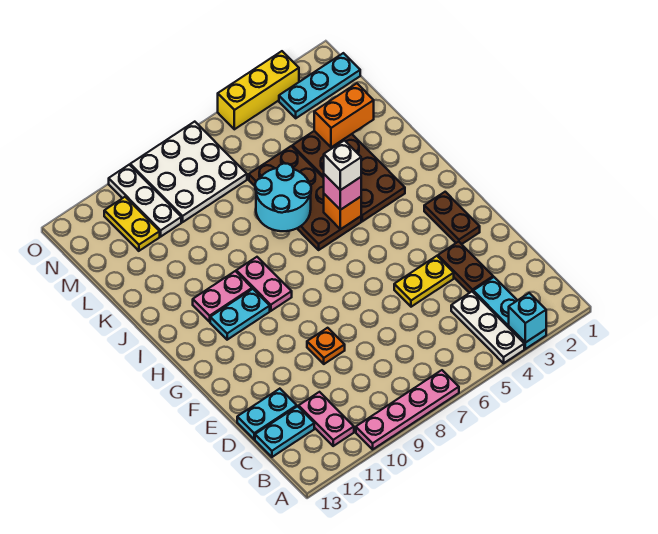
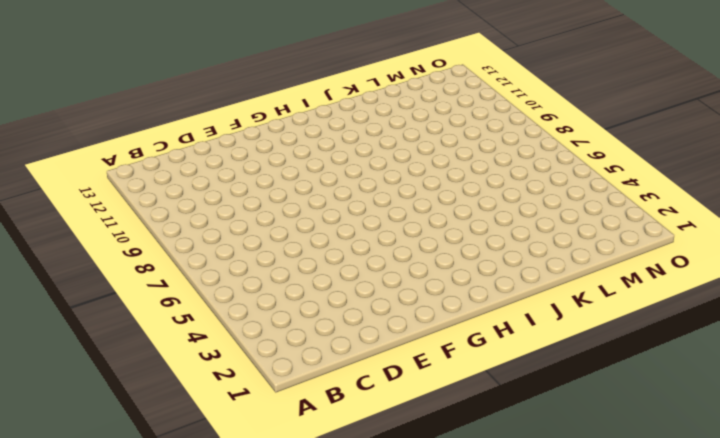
none -> cyan 1x3 plate [473,277,546,349]
none -> white 1x3 plate [451,292,524,363]
none -> pink 1x4 plate [356,370,459,449]

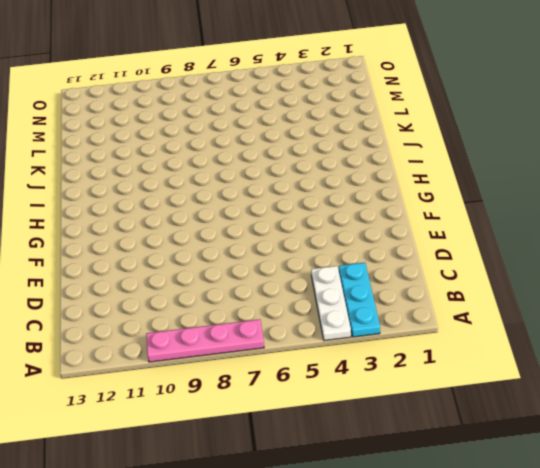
none -> pink 1x2 plate [299,392,354,446]
none -> cyan 1x2 plate [255,406,314,457]
none -> brown 1x2 plate [438,242,493,293]

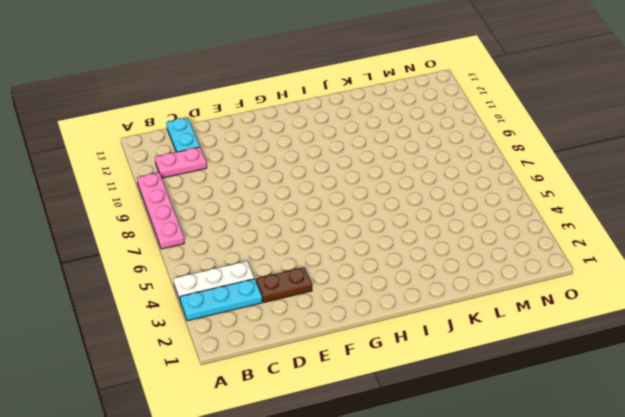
none -> cyan 1x2 plate [237,389,297,439]
none -> yellow 1x2 plate [394,256,454,307]
none -> orange 1x1 plate [307,328,345,364]

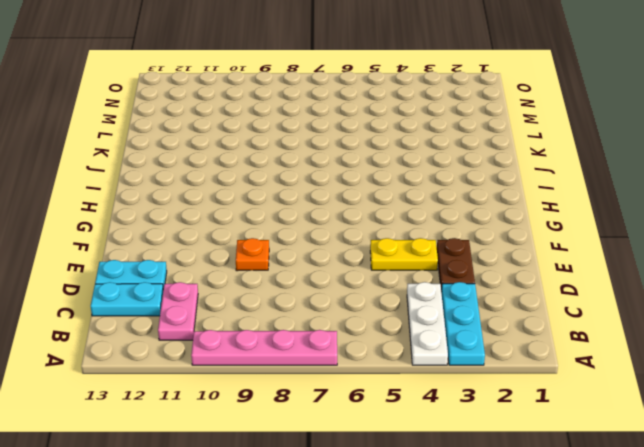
none -> brown 1x2 plate [424,192,480,244]
none -> pink 1x2 plate [236,257,292,311]
none -> cyan 1x2 plate [210,289,270,340]

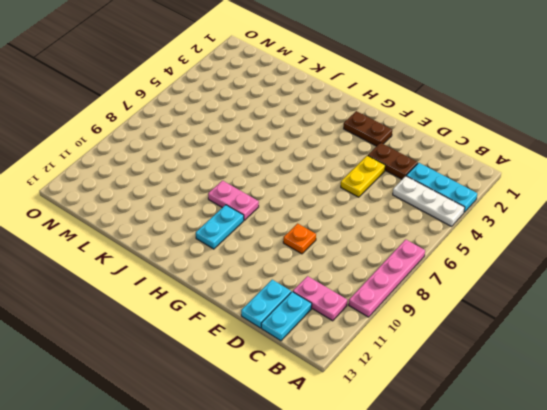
none -> brown 2x4 plate [292,131,405,221]
none -> brown 2x4 plate [249,146,361,250]
none -> pink 1x2 plate [193,271,252,322]

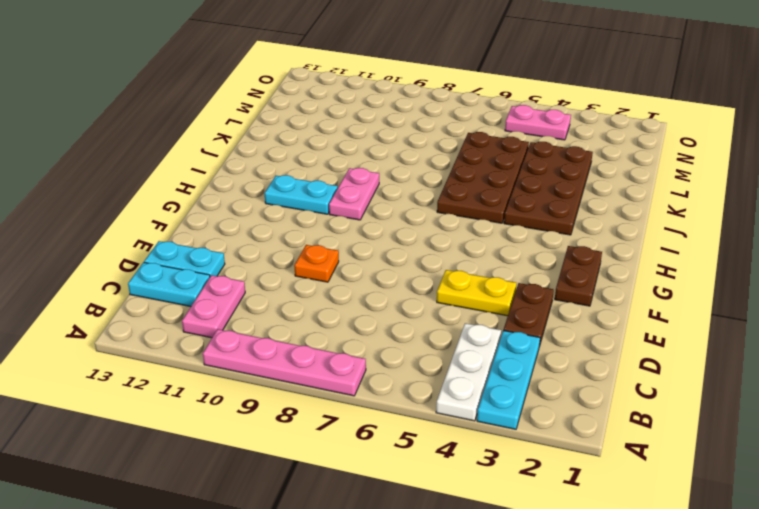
pink 1x2 plate [505,105,571,140] -> pink 1x2 plate moved to [193,271,252,322]
none -> white 3x3 plate [130,122,247,222]
none -> white 1x3 plate [109,165,181,236]
none -> yellow 1x2 plate [104,197,160,251]

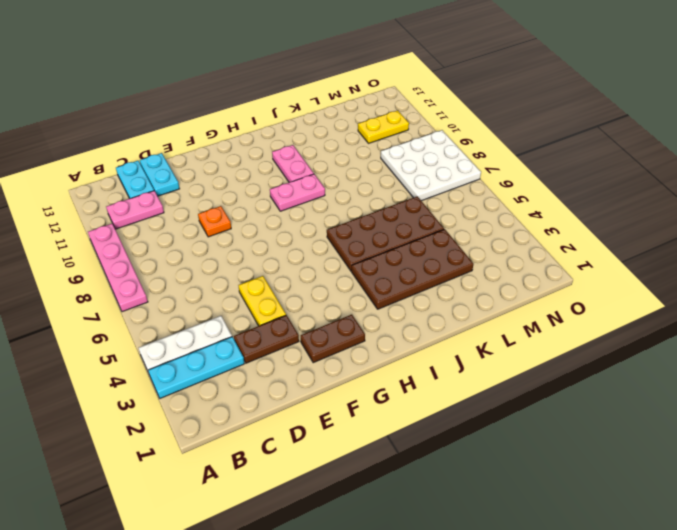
none -> cyan 1x2 plate [210,289,270,340]
none -> white 1x3 plate [109,165,181,236]
none -> cyan 1x3 plate [279,53,360,118]

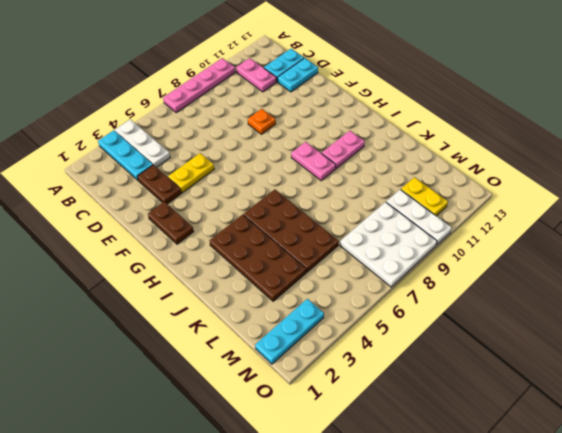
none -> cyan 1x2 plate [210,289,270,340]
none -> yellow 1x3 brick [218,51,299,129]
none -> cyan 1x1 brick [509,293,546,343]

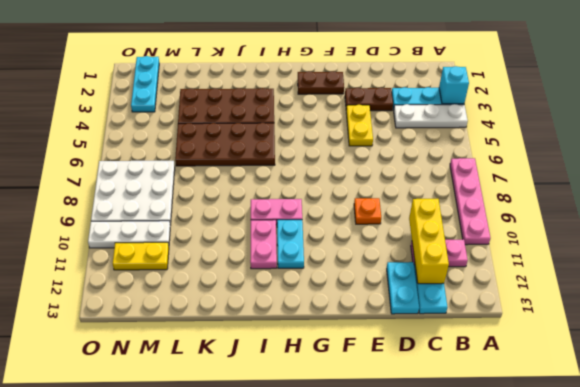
yellow 1x3 brick [409,199,449,284] -> yellow 1x3 brick moved to [218,51,299,129]
none -> orange 1x1 brick [324,194,361,229]
none -> cyan 2x2 round brick [255,163,311,231]
none -> orange 1x2 brick [314,83,374,147]

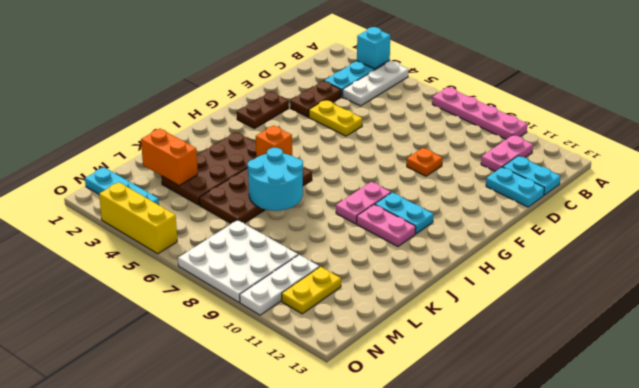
none -> pink 1x1 brick [324,174,361,210]
none -> white 1x1 brick [324,140,361,190]

